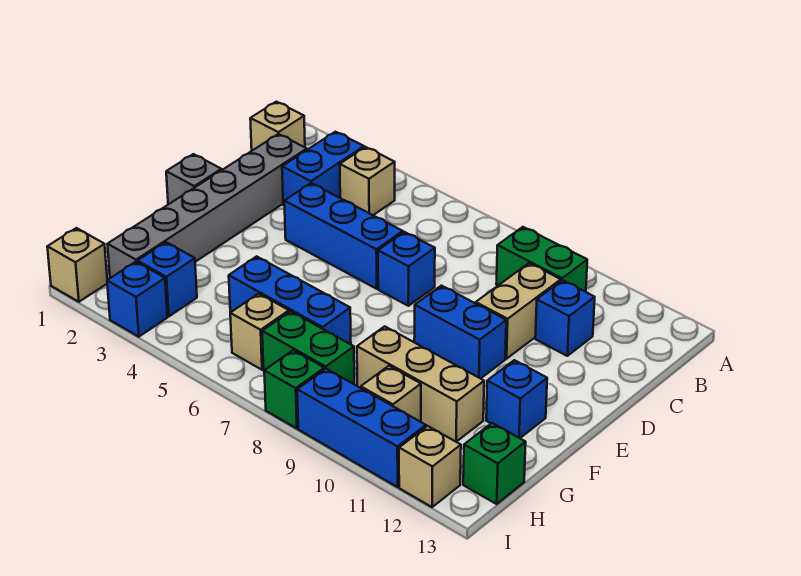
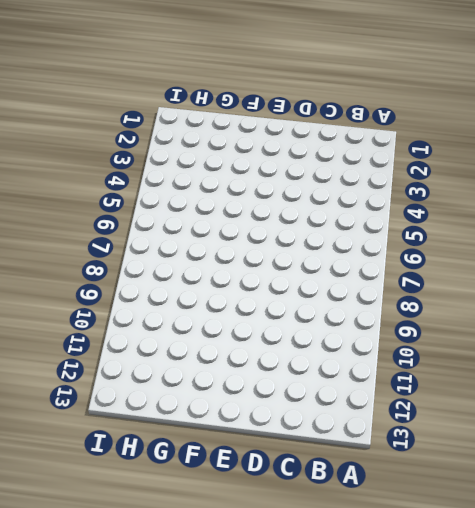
none -> tan 1x1 brick [250,102,305,151]
none -> blue 1x2 brick [282,132,364,206]
none -> tan 1x1 brick [340,147,395,215]

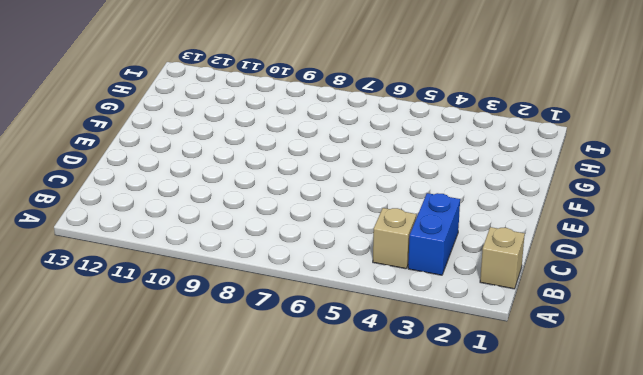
none -> green 1x2 brick [496,227,587,292]
none -> grey 1x6 brick [107,134,307,278]
none -> tan 1x2 brick [476,263,561,359]

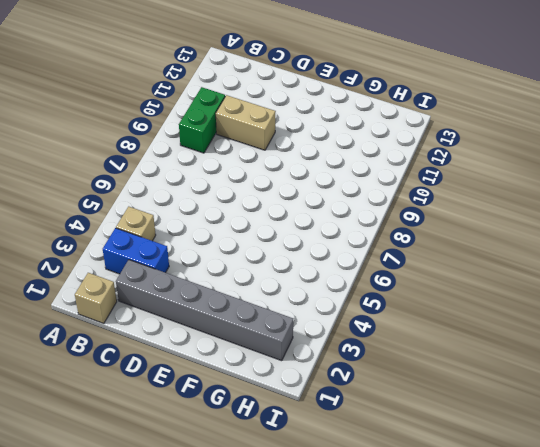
none -> blue 1x1 brick [535,280,595,356]
none -> blue 1x3 brick [284,183,403,289]
none -> blue 1x1 brick [378,232,435,306]

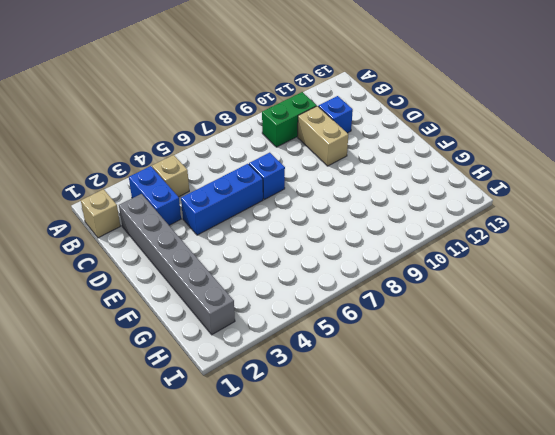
none -> grey 1x1 brick [166,154,221,204]
none -> blue 1x2 brick [414,286,506,379]
none -> blue 1x1 brick [486,360,547,438]

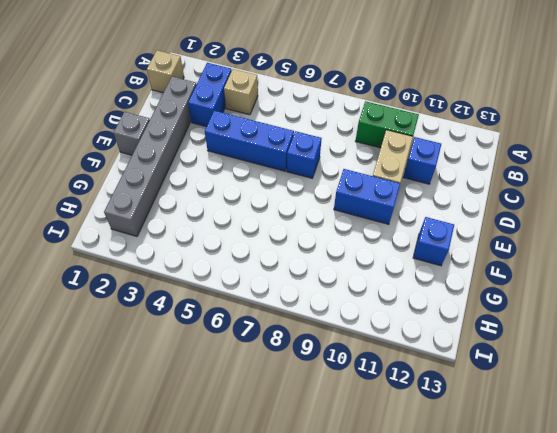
none -> blue 1x3 brick [229,256,351,344]
none -> tan 1x3 brick [357,326,484,442]
none -> blue 1x1 brick [138,242,197,316]

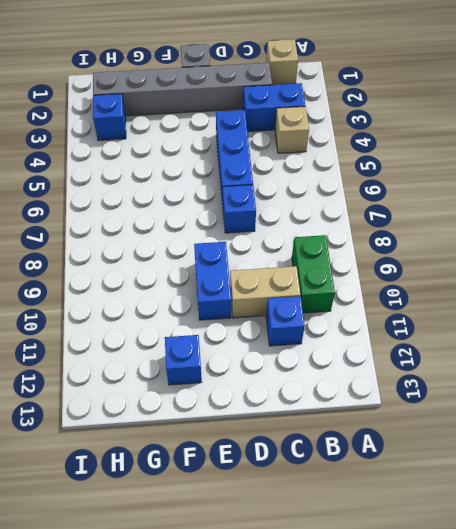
none -> blue 1x3 brick [229,256,351,344]
none -> tan 1x3 brick [357,326,484,442]
none -> tan 1x1 brick [230,294,289,370]

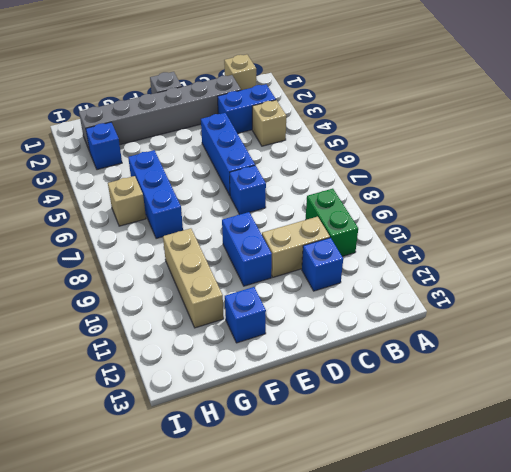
none -> green 1x2 brick [262,311,354,384]
none -> tan 1x1 brick [361,366,421,422]
none -> green 1x1 brick [463,423,526,504]

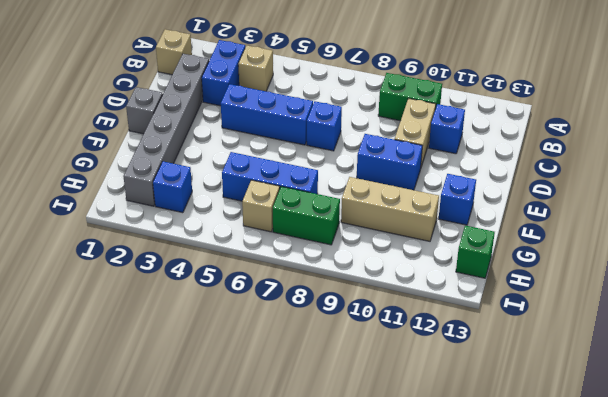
none -> tan 1x1 brick [361,366,421,422]
none -> tan 1x1 brick [47,228,107,302]
none -> blue 1x1 brick [107,262,167,337]

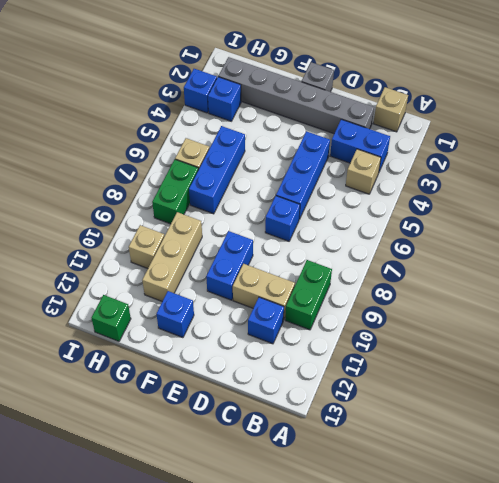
none -> tan 1x1 brick [47,228,107,302]
none -> green 1x1 brick [264,350,324,428]
none -> blue 1x3 brick [297,369,426,487]

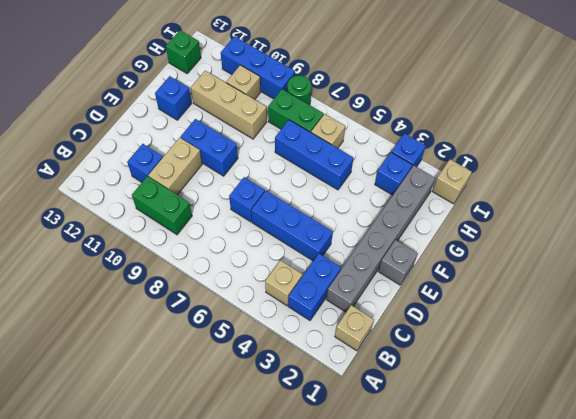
green 1x1 round brick [287,75,311,105] -> green 1x1 brick [264,350,324,428]
none -> tan 1x1 brick [399,426,461,507]

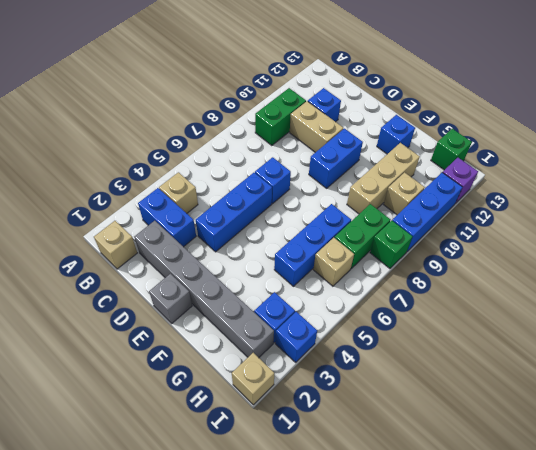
purple 1x1 brick [442,158,478,203] -> tan 1x1 brick [399,426,461,507]

